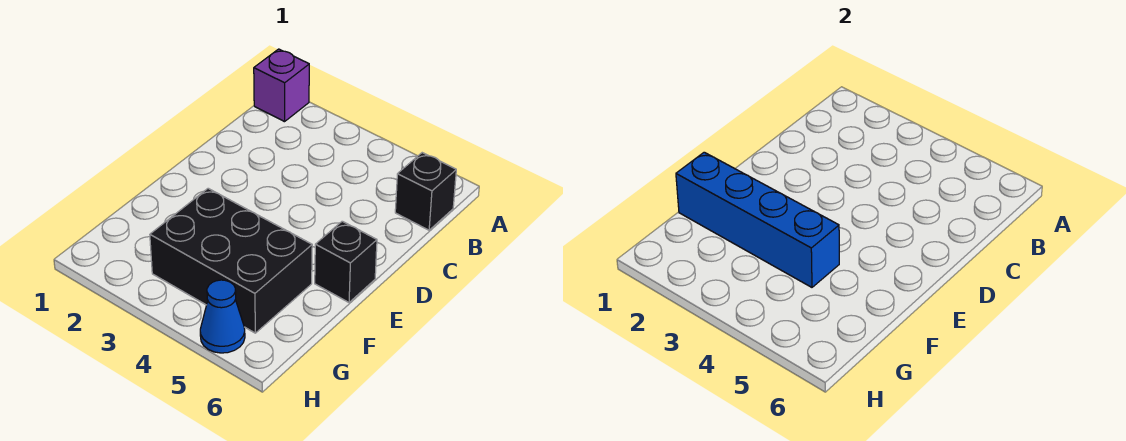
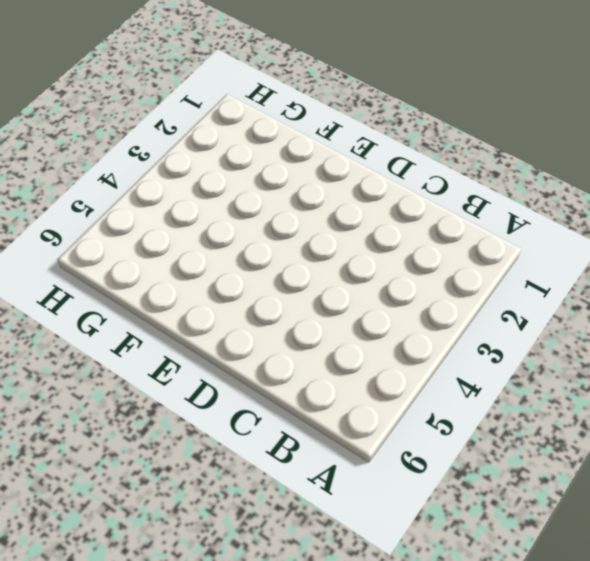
none -> purple 1x1 brick [254,49,309,122]
none -> black 1x1 brick [395,153,456,230]

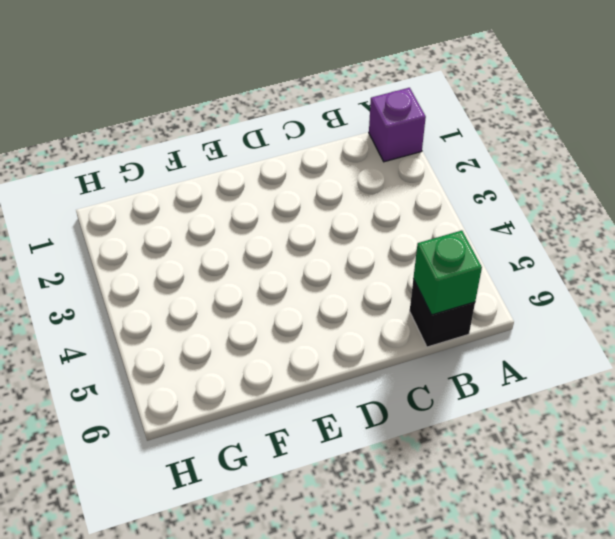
green 1x1 brick [413,231,482,315] -> none
none -> black 1x1 brick [315,221,377,302]
none -> black 2x3 brick [150,188,312,333]

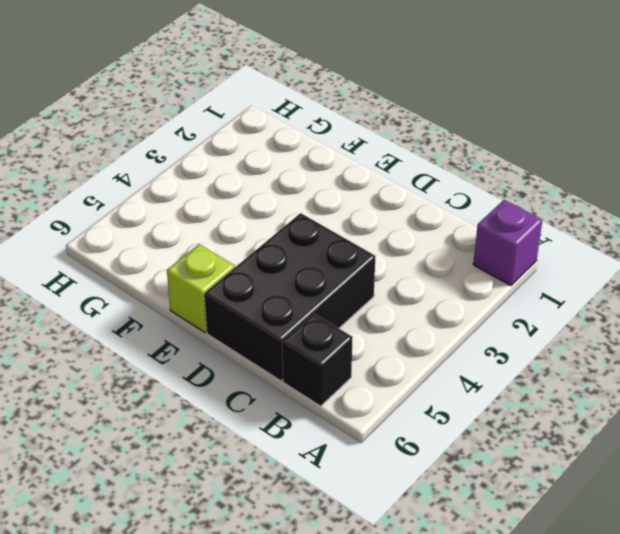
black 2x3 brick [204,213,375,381] -> black 2x3 brick moved to [150,188,312,333]
lime 1x1 brick [167,244,235,333] -> black 1x1 brick [315,221,377,302]
none -> blue 1x1 cone [200,280,245,353]
none -> blue 1x4 brick [676,152,839,287]

